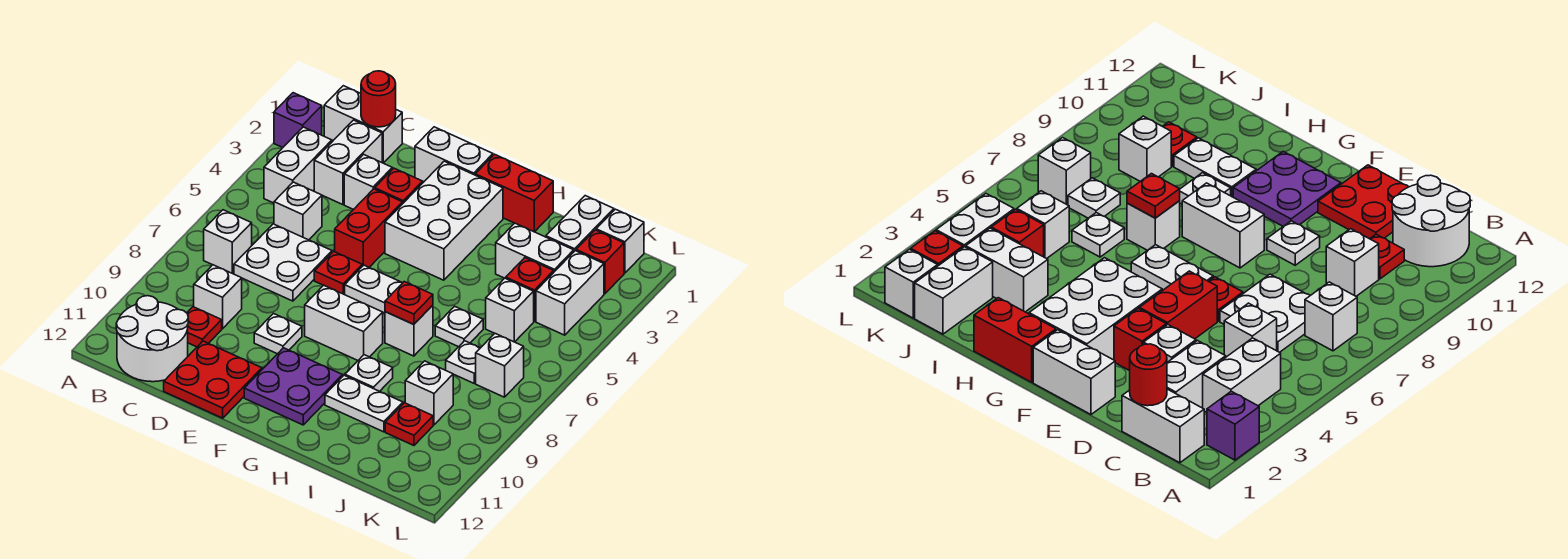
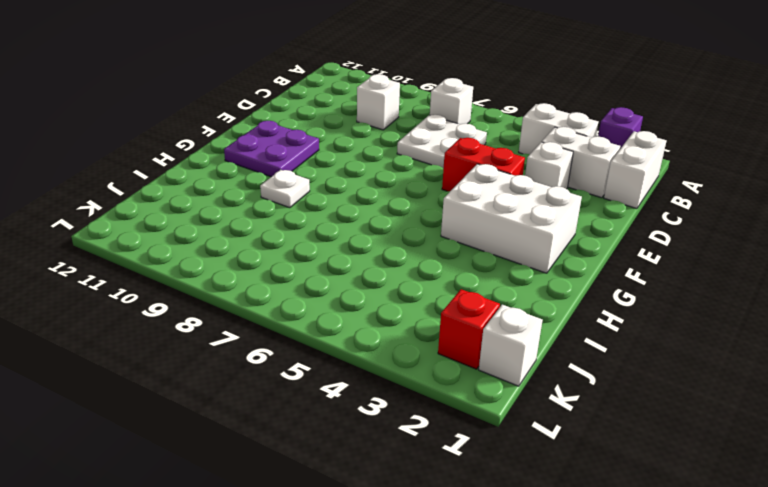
none -> white 2x2 round brick [116,296,188,382]
none -> white 1x1 brick [274,182,322,240]
none -> red 1x1 plate [187,307,222,347]
none -> red 2x2 plate [164,341,262,418]

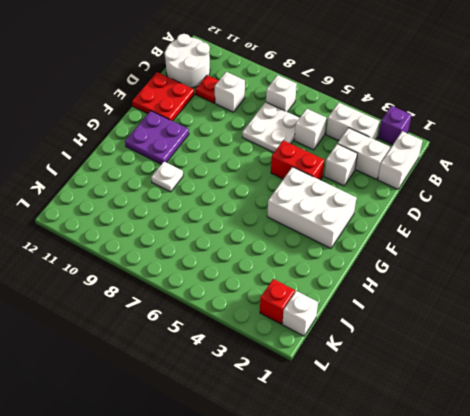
none -> white 1x2 brick [415,127,493,182]
none -> red 1x1 brick [375,168,423,203]
none -> red 1x1 plate [314,251,362,294]
none -> white 1x1 plate [254,314,302,354]

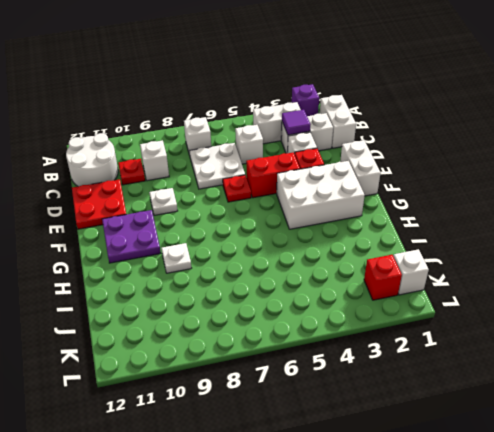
purple 1x1 tile [282,110,310,135] -> none
none -> white 1x2 plate [345,265,402,313]
none -> white 1x2 brick [305,285,383,360]
none -> red 1x2 brick [475,154,553,232]
none -> white 1x1 brick [385,305,433,356]

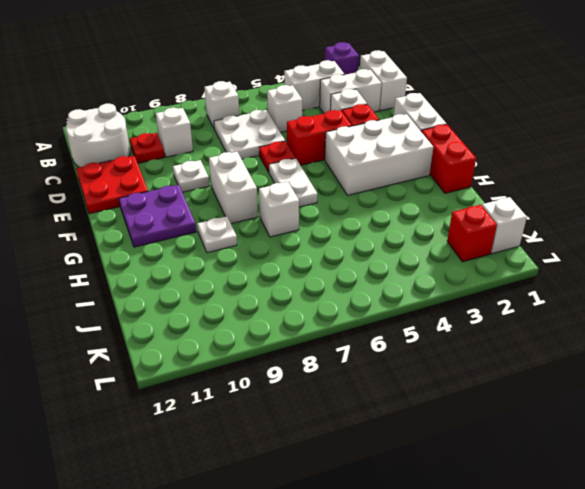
none -> white 1x2 plate [325,375,403,432]
none -> white 1x2 brick [496,223,574,278]
none -> white 1x1 plate [435,306,483,347]
none -> white 1x2 brick [546,196,614,251]

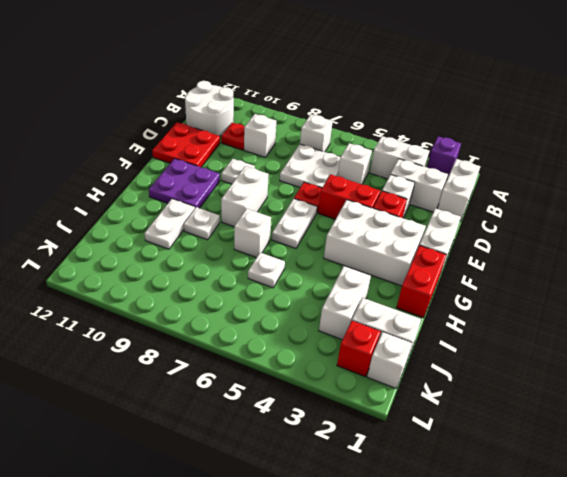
none -> red 1x1 brick [506,258,554,321]
none -> white 1x1 brick [486,278,534,342]
none -> white 1x1 plate [446,341,480,383]
none -> white 1x1 brick [405,361,453,425]

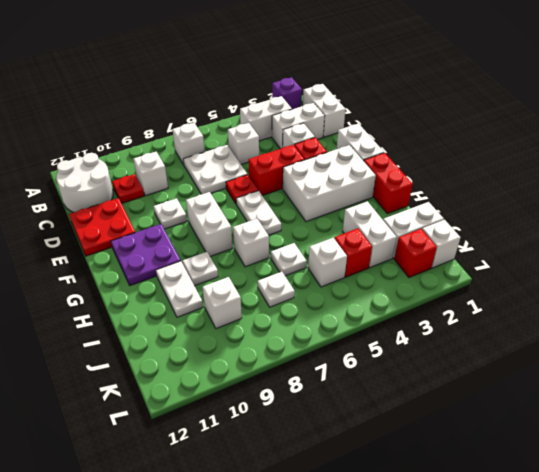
none -> red 1x1 plate [385,403,433,445]
none -> white 1x2 brick [536,251,604,335]
none -> white 1x1 brick [476,334,524,397]
none -> red 1x1 round brick [361,71,396,127]

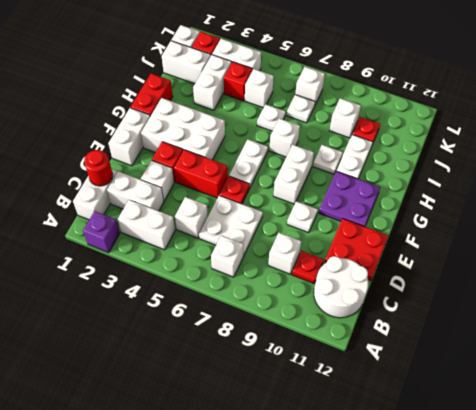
none -> red 1x1 plate [385,282,433,324]

